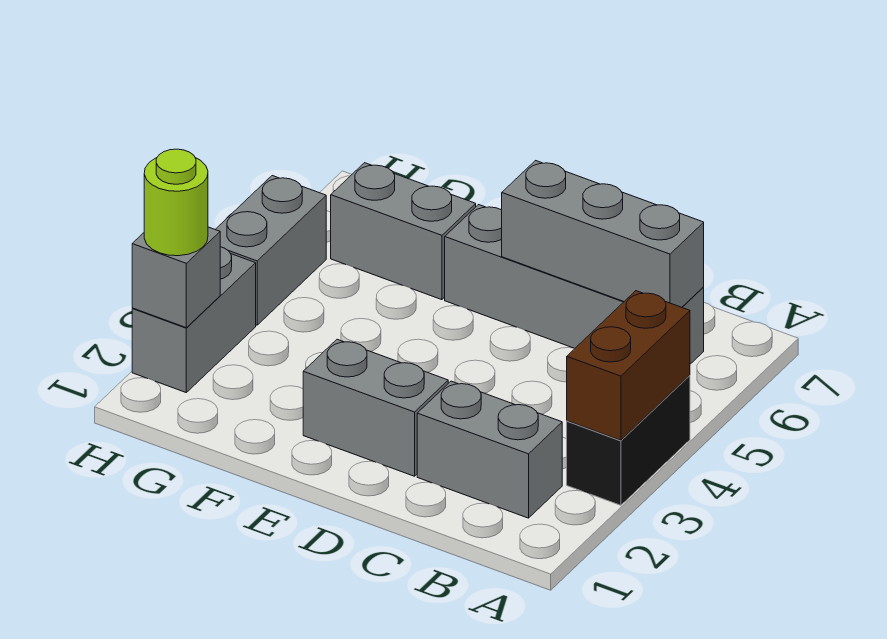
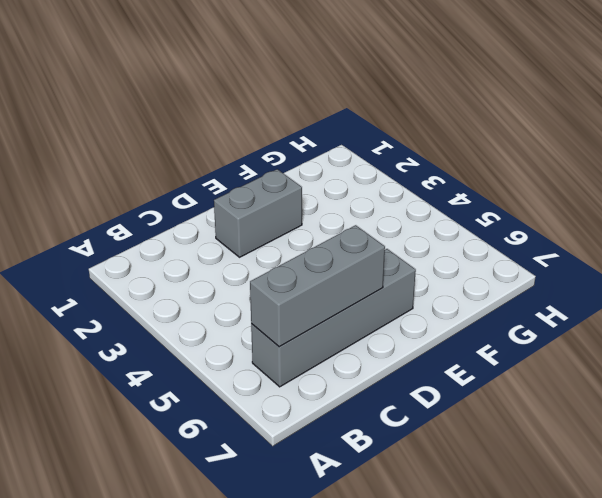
none -> black 1x2 brick [567,375,690,505]
none -> grey 1x2 brick [417,381,562,518]

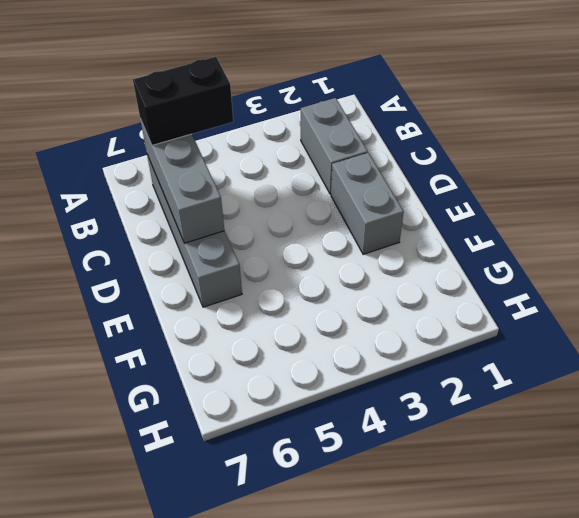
black 1x2 brick [133,57,233,145] -> black 1x2 brick moved to [567,375,690,505]
none -> grey 1x2 brick [331,163,476,300]
none -> grey 1x2 brick [132,247,256,392]

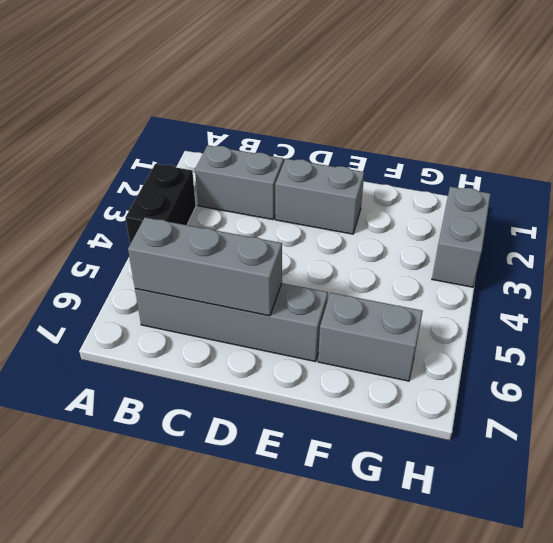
none -> grey 1x2 brick [215,176,326,325]
none -> brown 1x2 brick [567,291,690,440]

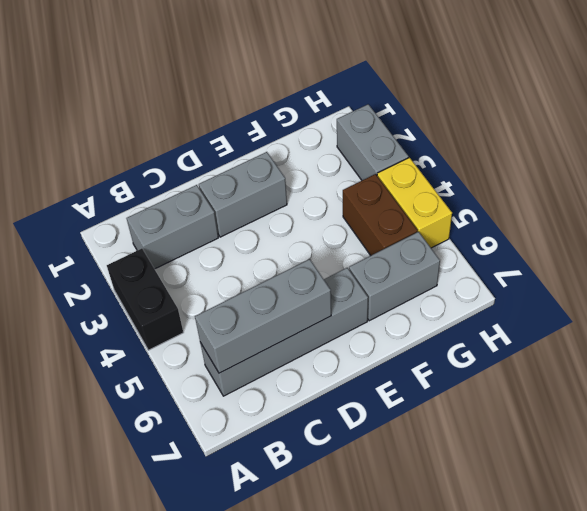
brown 1x2 brick [343,174,417,256] -> brown 1x2 brick moved to [567,291,690,440]
yellow 1x2 brick [377,158,452,248] -> grey 1x2 brick [215,176,326,325]
none -> grey 1x1 brick [132,227,220,327]
none -> lime 1x1 round brick [144,149,208,256]

